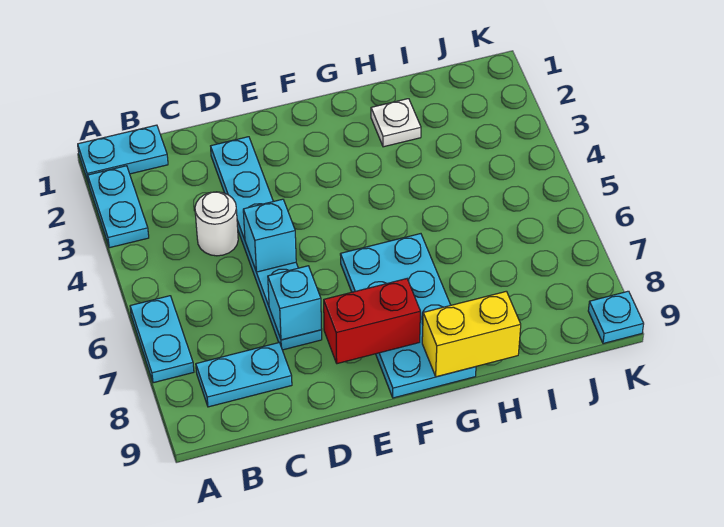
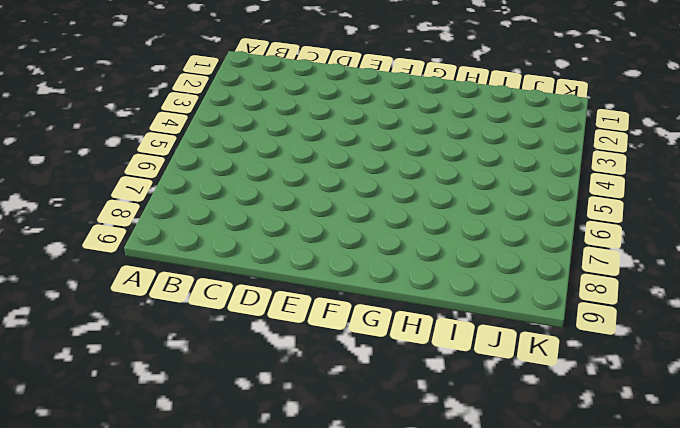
none -> cyan 1x2 plate [78,125,168,184]
none -> cyan 1x2 plate [88,166,149,248]
none -> cyan 1x2 plate [130,296,194,383]

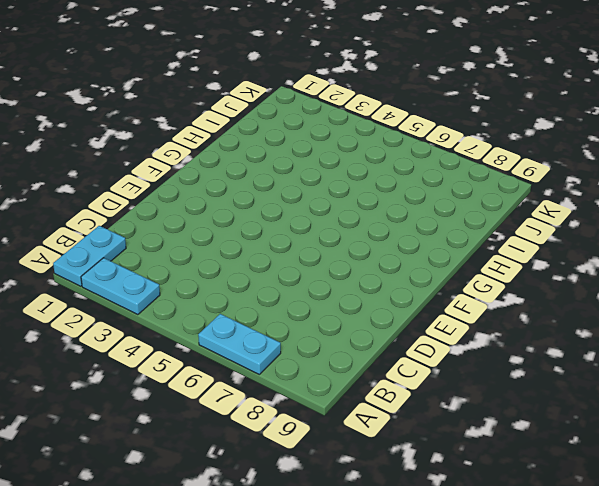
none -> cyan 1x2 plate [196,343,292,407]
none -> white 1x1 round brick [195,192,238,256]
none -> cyan 1x6 plate [211,137,322,350]

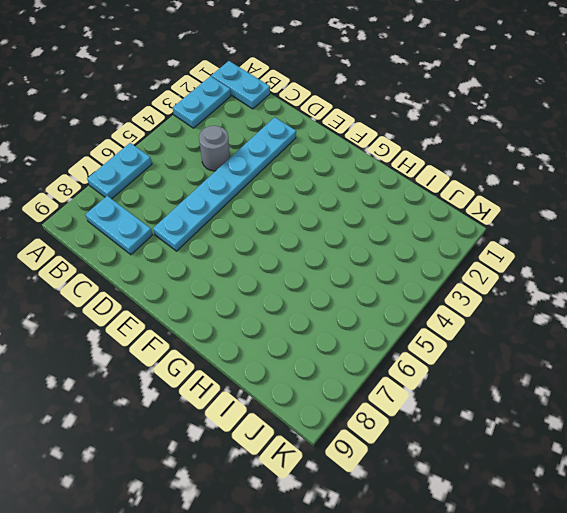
grey 1x1 round brick [199,126,230,171] -> white 1x1 round brick [195,192,238,256]
none -> cyan 2x4 plate [340,234,476,398]
none -> white 1x1 plate [371,99,421,147]
none -> cyan 1x1 plate [588,291,644,344]

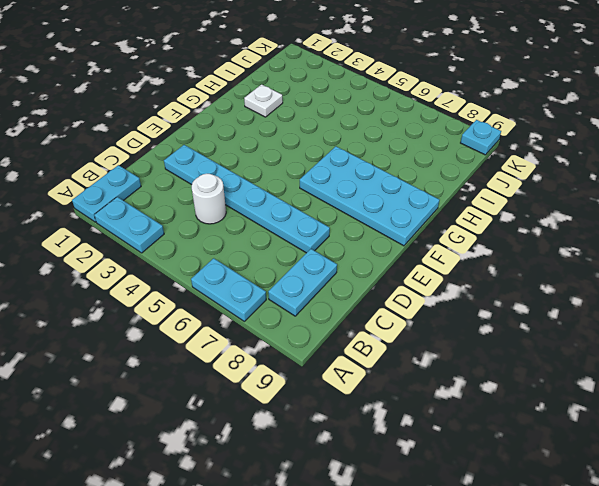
none -> cyan 1x1 brick [243,199,296,272]
none -> cyan 1x1 brick [268,266,322,340]
none -> red 1x2 brick [324,279,420,364]

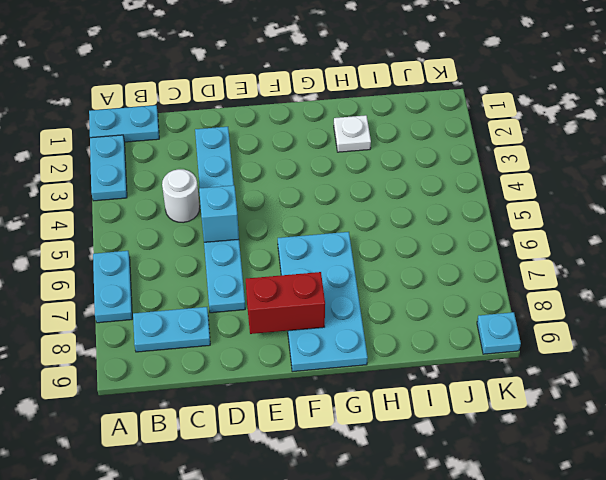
none -> cyan 1x1 brick [268,266,322,340]
none -> yellow 1x2 brick [422,291,521,377]

